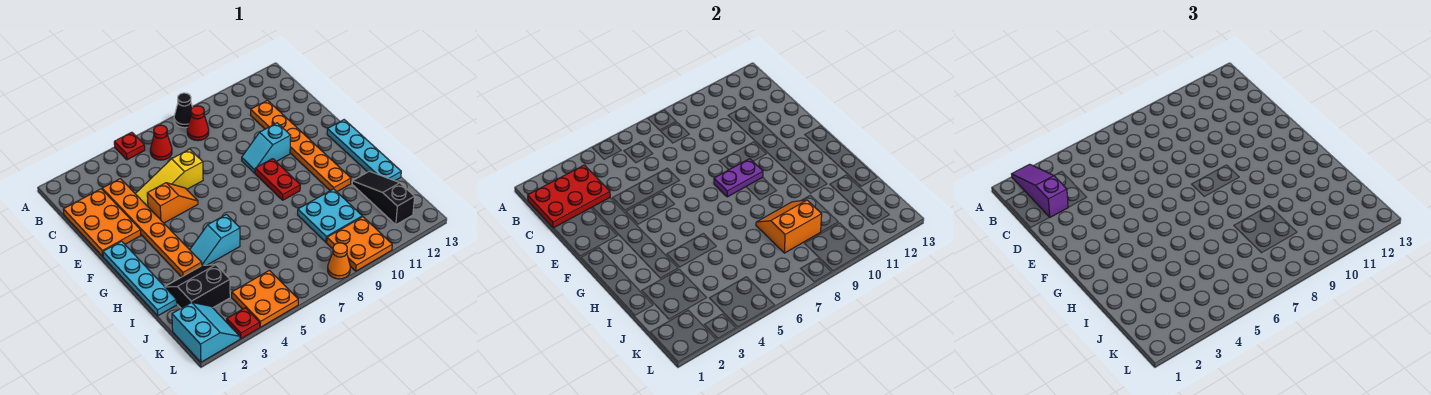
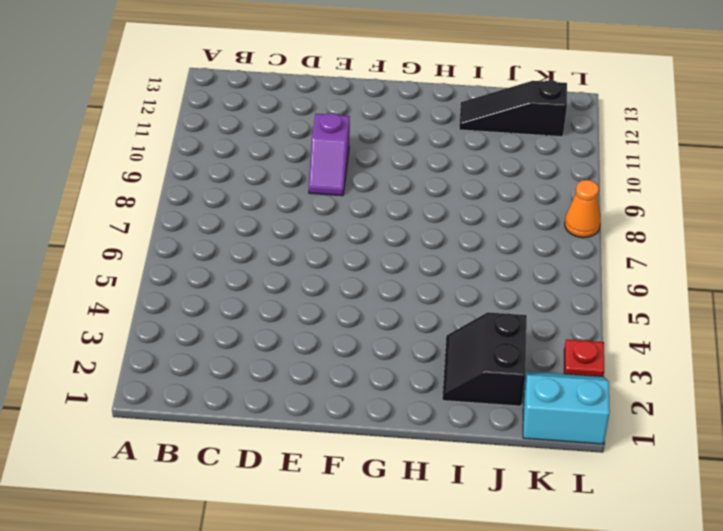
purple 1x2 slope [309,113,350,196] -> cyan 1x2 slope [242,123,291,173]
none -> red 1x1 plate [114,132,145,160]
none -> black 1x1 cone [174,93,193,128]
none -> red 1x1 cone [150,125,172,160]

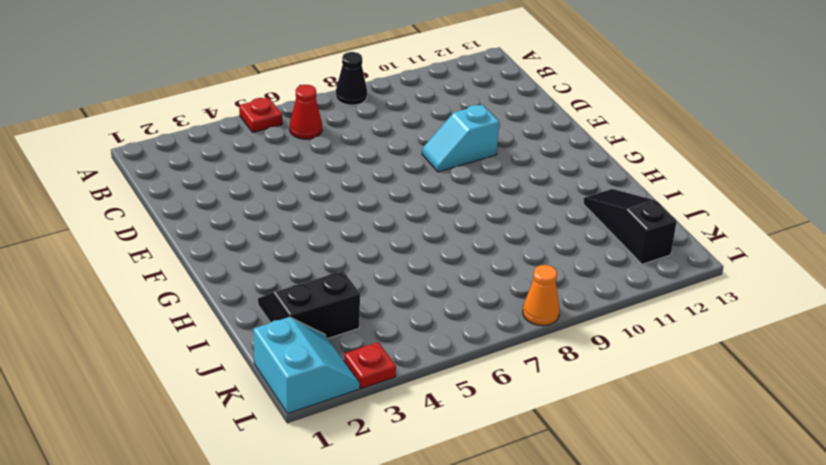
none -> red 1x1 cone [187,106,209,141]
none -> orange 2x3 plate [63,189,141,256]
none -> orange 1x6 plate [102,179,202,277]

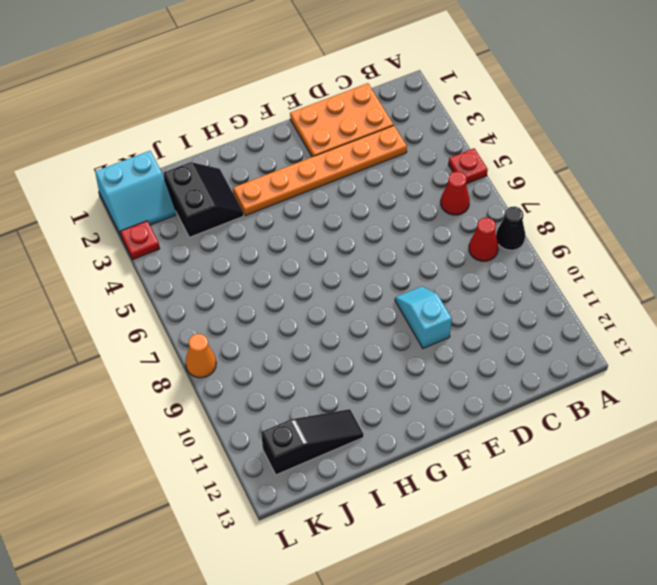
none -> orange 1x6 plate [251,100,351,192]
none -> yellow 1x3 slope [135,149,203,206]
none -> orange 1x2 slope [147,183,198,223]

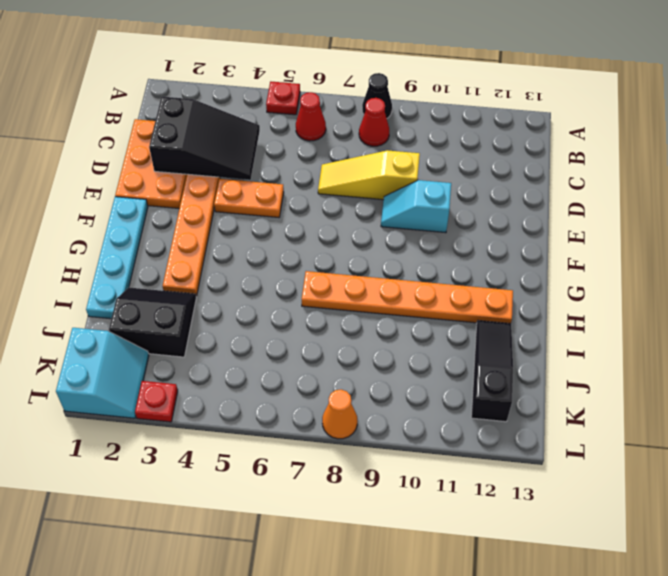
black 2x3 slope [149,97,260,180] -> red 2x3 plate [528,165,610,228]
yellow 1x3 slope [318,150,420,200] -> yellow 1x3 slope moved to [135,149,203,206]
orange 1x2 plate [214,179,284,217] -> orange 1x2 slope [147,183,198,223]
orange 1x6 plate [302,271,513,323] -> orange 1x6 plate turned to [251,100,351,192]
none -> red 1x2 plate [255,159,300,200]
none -> cyan 1x4 plate [327,120,401,181]
none -> cyan 1x2 slope [190,214,240,265]

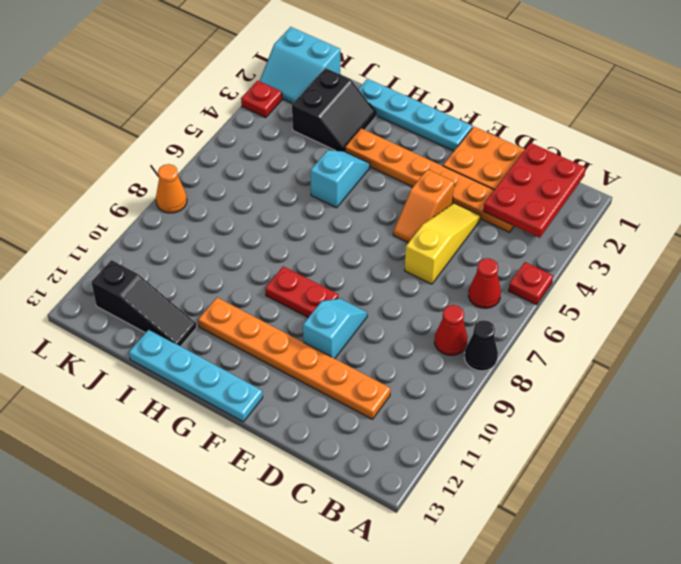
none -> cyan 2x2 plate [298,189,362,242]
none -> orange 2x2 plate [232,270,298,327]
none -> orange 2x2 plate [327,217,392,271]

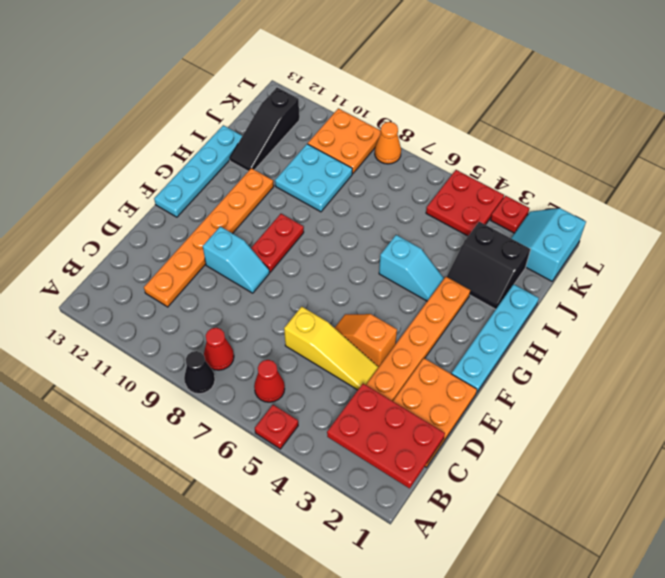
red 2x2 plate [426,170,504,236] -> orange 2x2 plate [232,270,298,327]
none -> purple 1x2 plate [714,159,763,197]
none -> orange 2x2 slope [756,200,822,253]
none -> purple 1x3 slope [1012,164,1068,217]

